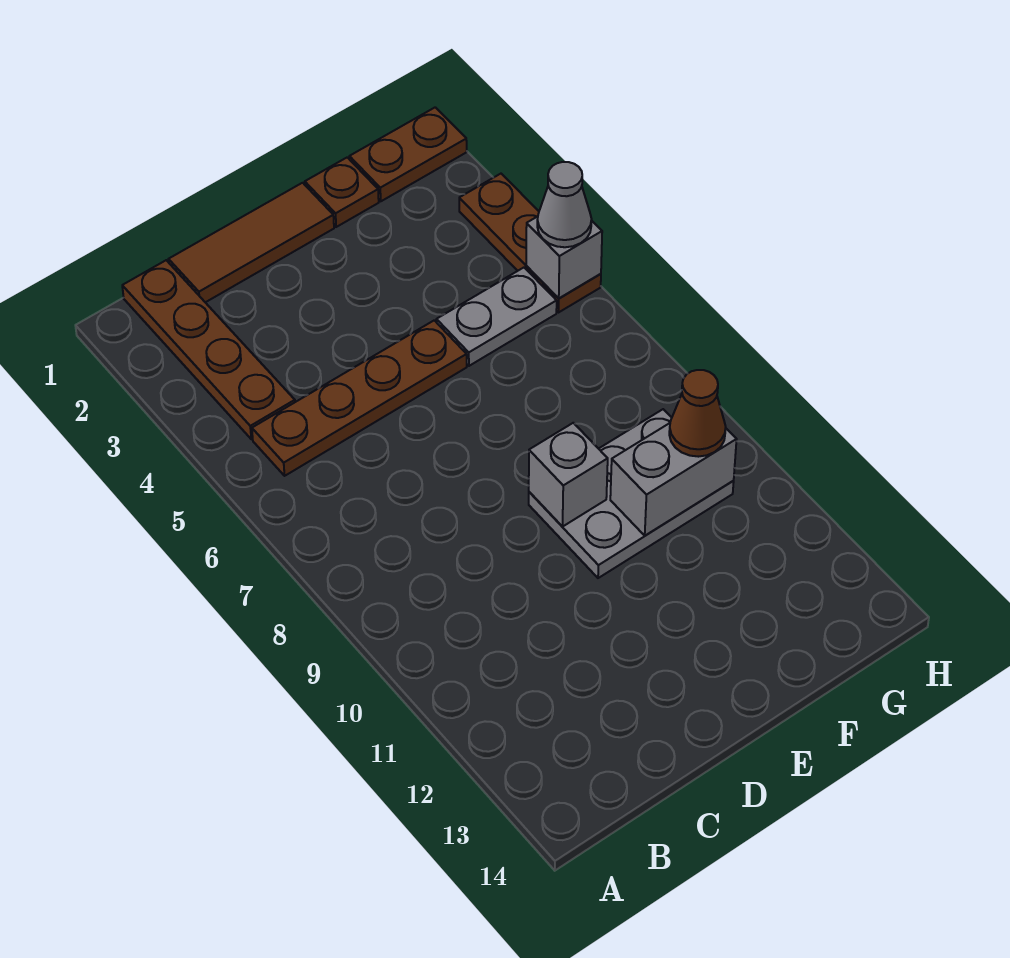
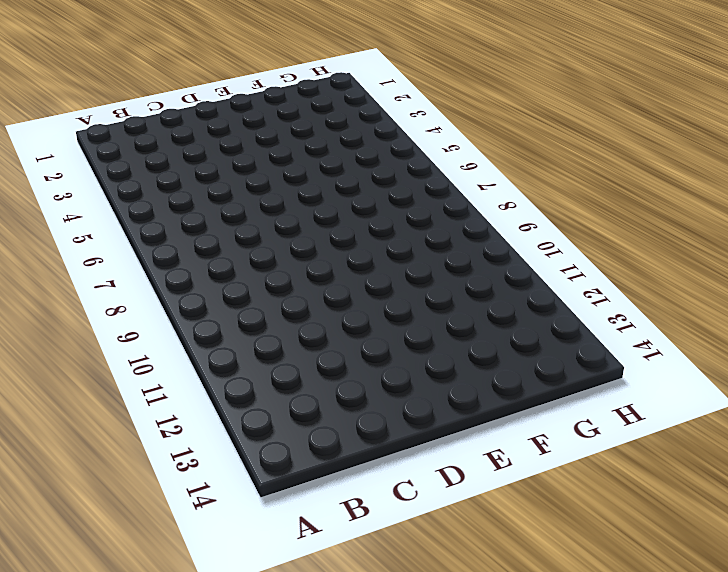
none -> brown 1x4 plate [122,260,295,439]
none -> brown 1x4 plate [252,320,467,476]
none -> brown 1x3 tile [169,183,334,302]

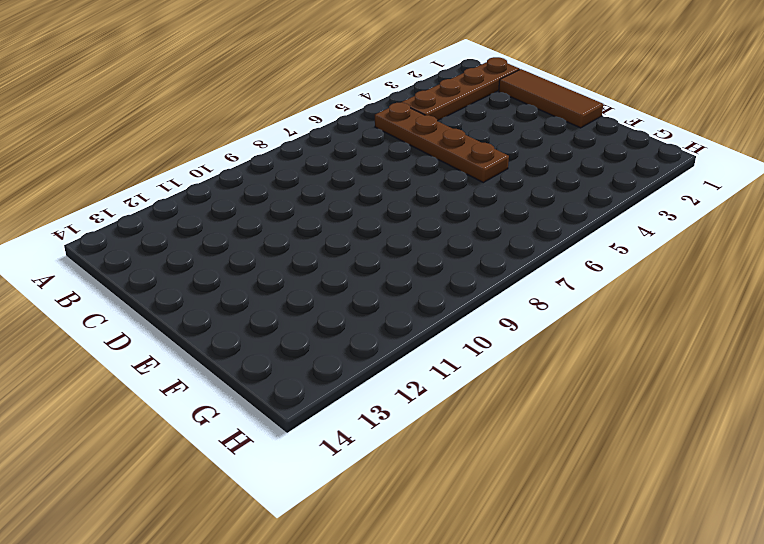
none -> grey 2x3 plate [529,409,734,578]
none -> brown 1x1 plate [305,157,379,227]
none -> grey 1x2 plate [436,268,557,366]

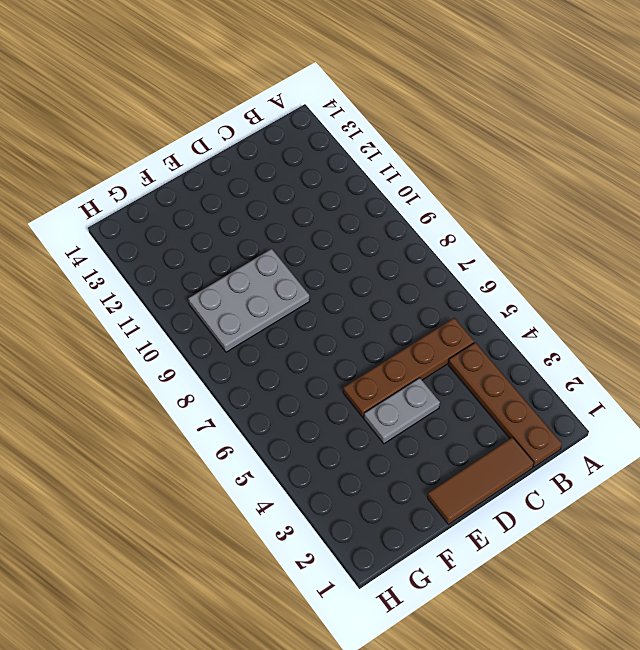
grey 1x2 plate [364,378,440,444] -> grey 1x2 plate moved to [436,268,557,366]
none -> brown 1x1 plate [305,157,379,227]
none -> brown 1x2 plate [349,107,467,201]
none -> brown 1x3 plate [459,174,601,312]

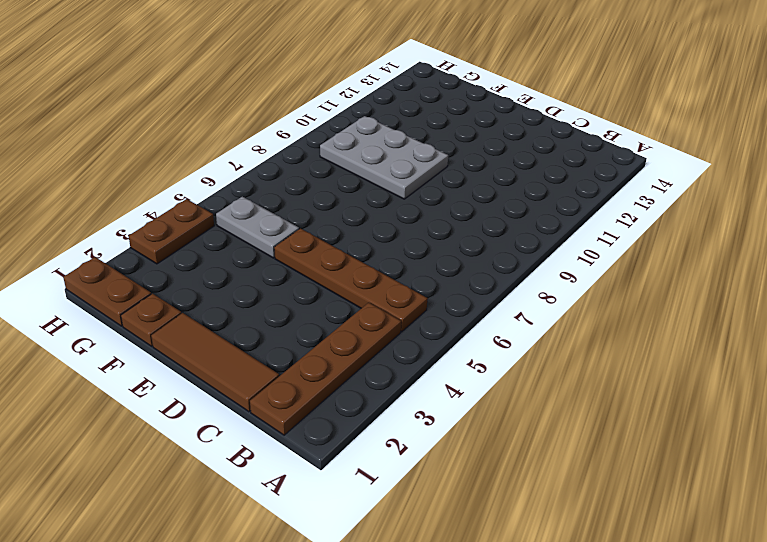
brown 1x2 plate [129,199,214,264] -> brown 1x3 plate [459,174,601,312]
none -> grey 1x1 brick [529,423,608,526]
none -> grey 1x2 brick [610,423,737,536]
none -> grey 1x1 brick [526,217,602,298]

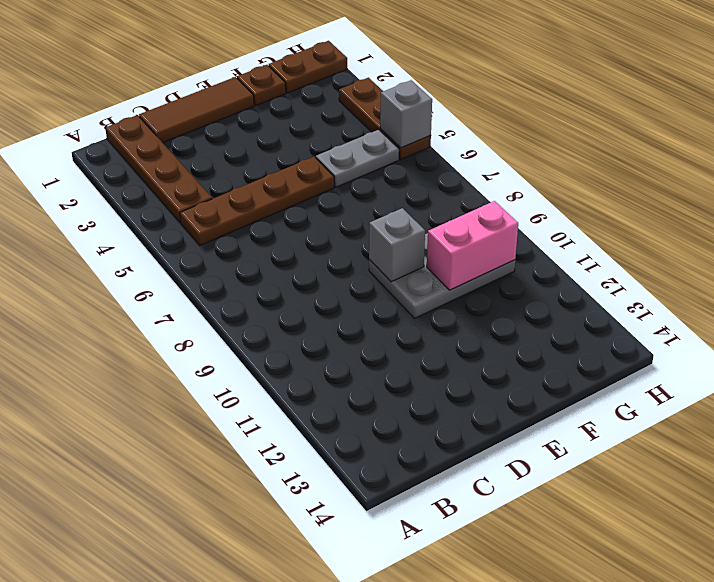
pink 1x2 brick [427,201,518,290] -> grey 1x2 brick [610,423,737,536]
none -> brown 1x1 cone [669,370,726,457]
none -> grey 1x1 cone [537,162,591,247]

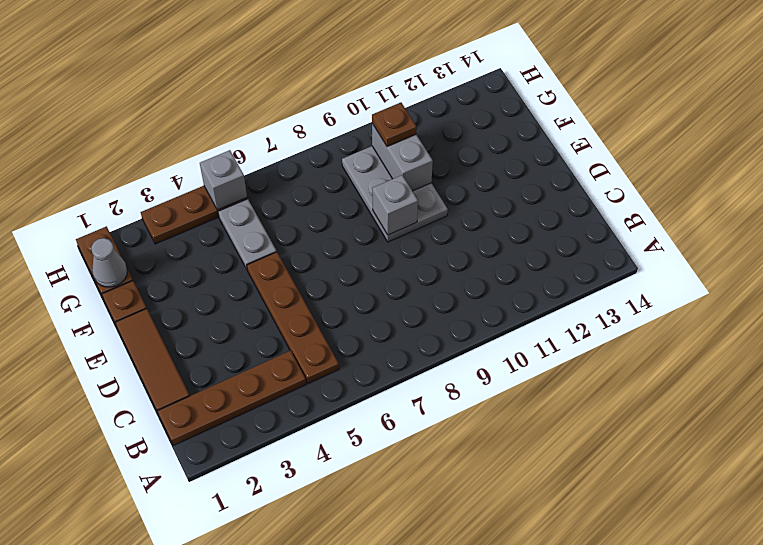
grey 1x1 cone [91,238,127,287] -> grey 1x1 cone moved to [537,162,591,247]
brown 1x1 plate [372,103,417,146] -> brown 1x1 cone [669,370,726,457]

